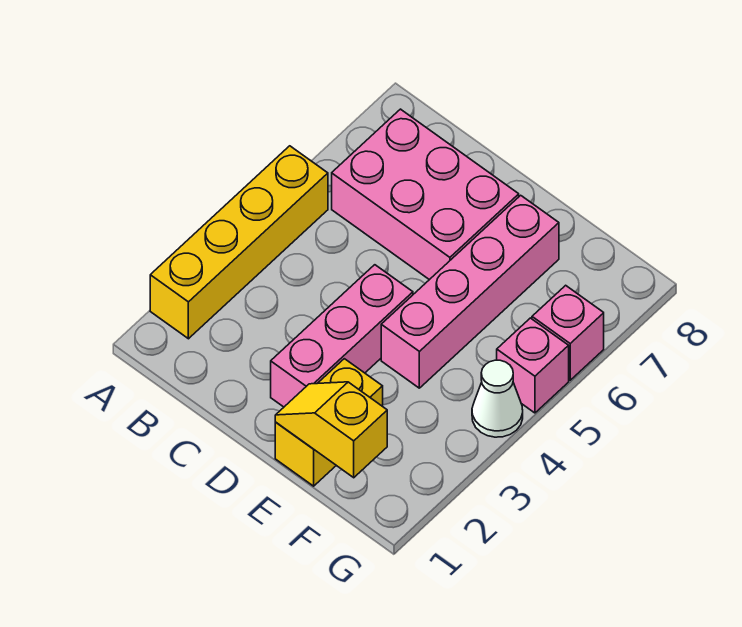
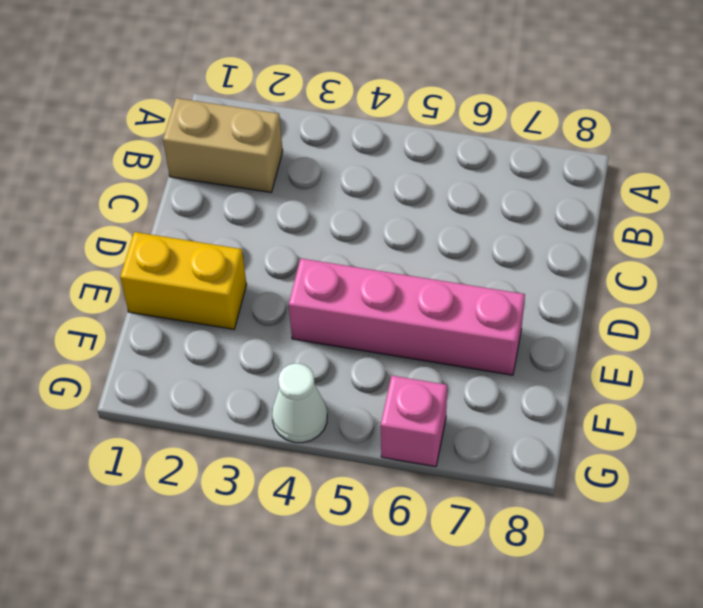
tan 1x2 brick [163,98,283,193] -> none
none -> yellow 1x4 brick [150,146,328,339]
none -> pink 2x3 brick [332,109,519,280]

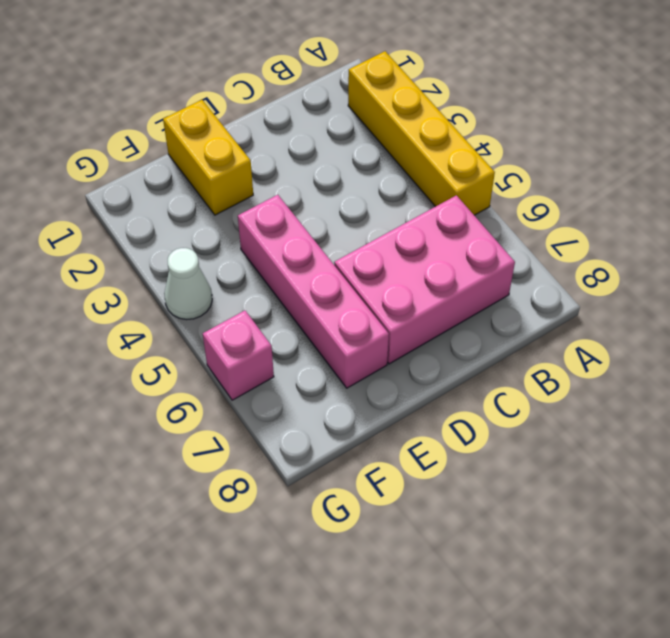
none -> pink 1x3 brick [271,265,413,407]
none -> pink 1x1 brick [497,318,569,413]

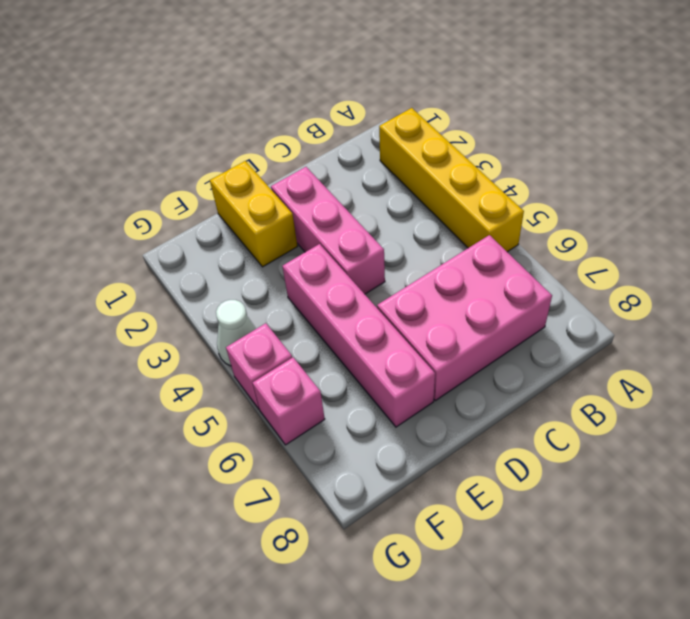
none -> yellow 1x2 slope [275,382,387,478]

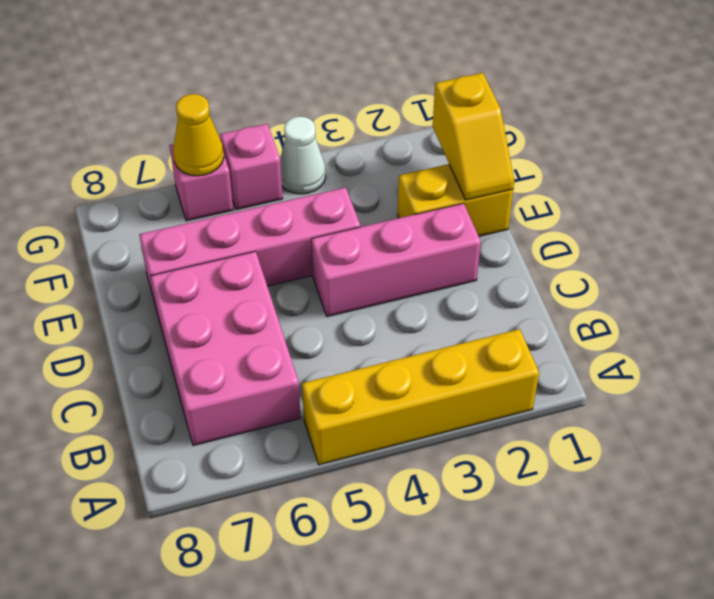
yellow 1x1 cone [173,94,224,176] -> none

